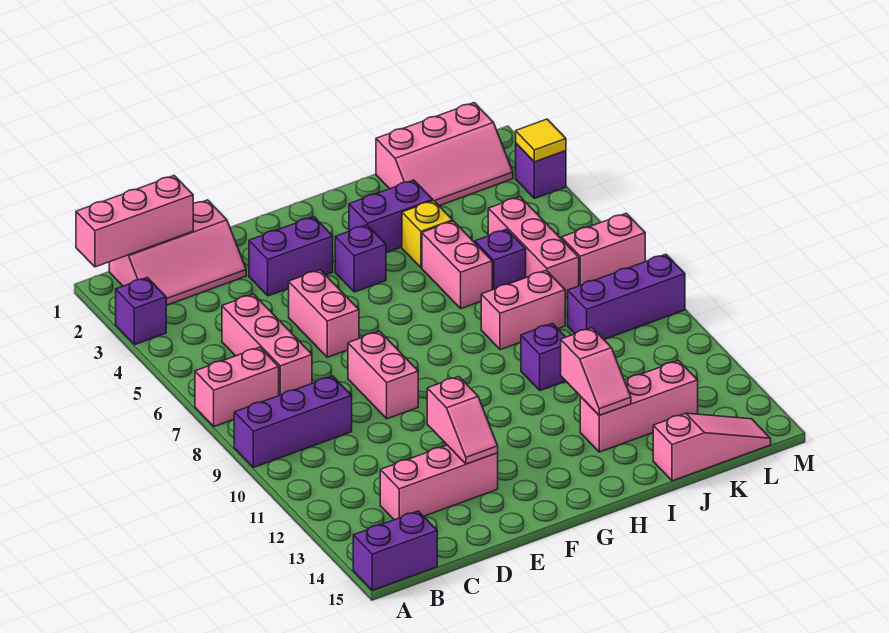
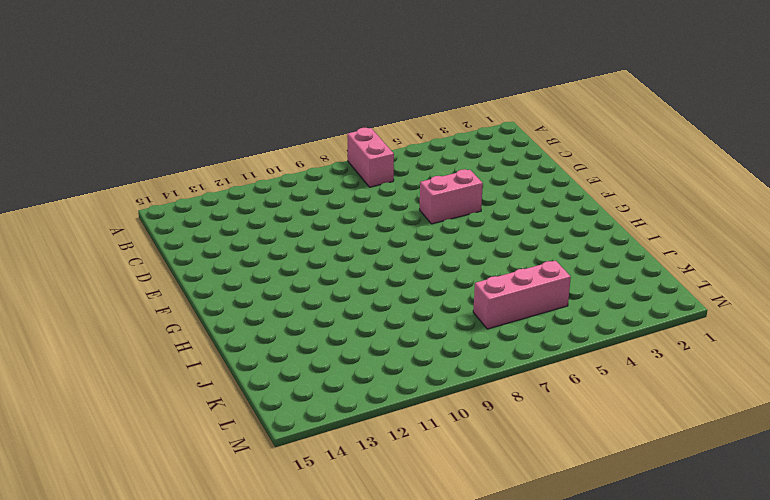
none -> purple 1x1 brick [116,278,166,345]
none -> purple 1x3 brick [234,376,352,468]
none -> purple 1x2 brick [353,511,437,590]

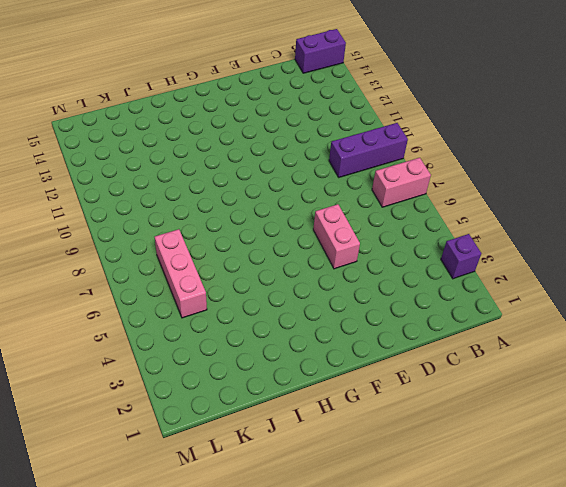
none -> pink 2x3 slope [109,200,246,305]
none -> pink 1x3 brick [222,294,312,395]
none -> pink 1x3 brick [380,445,498,520]

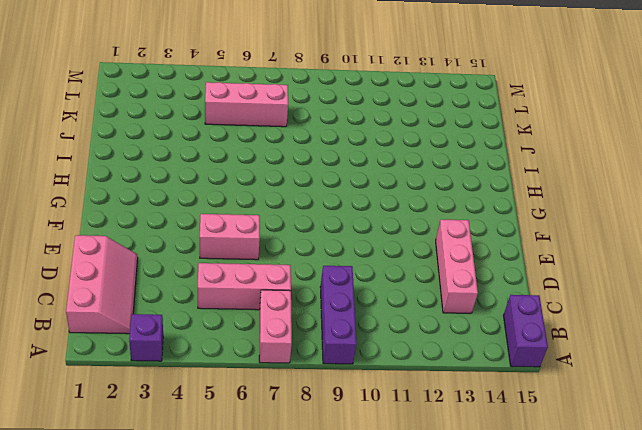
none -> purple 1x2 brick [249,217,333,296]
none -> pink 1x2 brick [348,331,418,419]
none -> purple 1x1 brick [335,225,386,292]

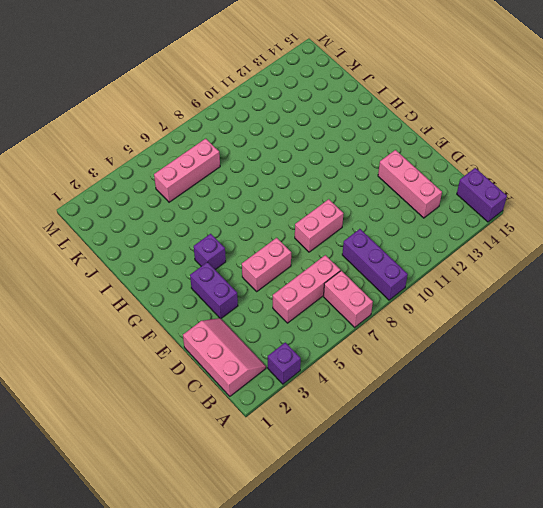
none -> purple 1x2 brick [349,180,433,253]
none -> yellow 1x1 brick [402,201,453,268]
none -> pink 1x2 brick [422,221,492,308]

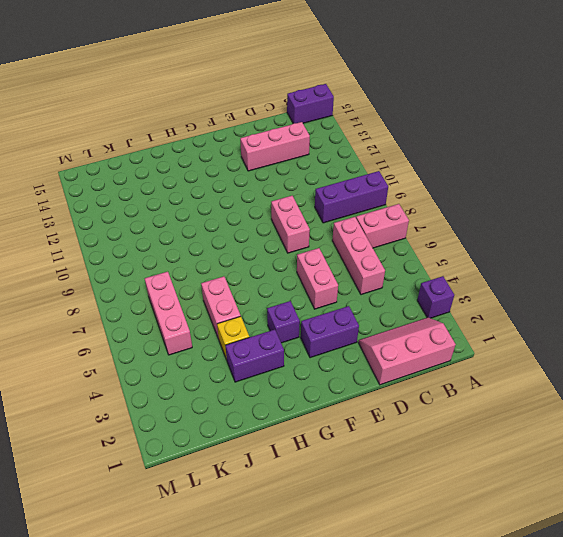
none -> pink 1x2 brick [481,270,565,350]
none -> purple 1x1 brick [521,324,565,391]
none -> pink 1x3 brick [580,361,698,452]

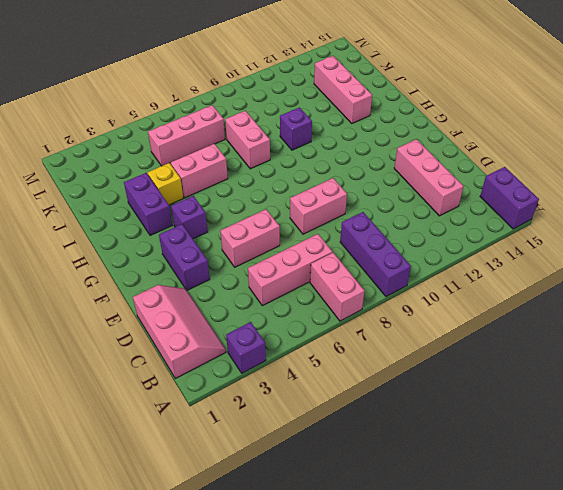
none -> pink 2x3 slope [376,103,513,206]
none -> purple 1x1 brick [475,229,526,290]
none -> pink 1x3 slope [653,413,771,481]

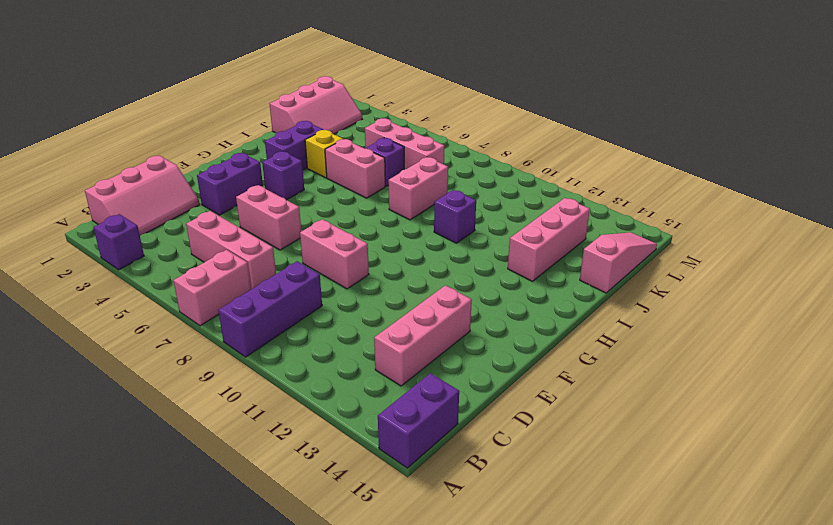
none -> purple 1x3 brick [567,254,685,339]
none -> pink 1x2 brick [561,213,645,286]
none -> purple 1x1 brick [516,143,566,199]

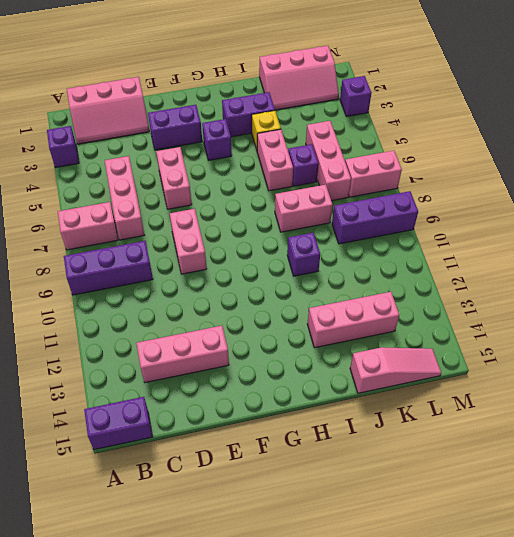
none -> pink 1x3 brick [76,176,193,267]
none -> pink 1x2 slope [427,377,498,464]
none -> pink 1x2 slope [561,328,631,415]

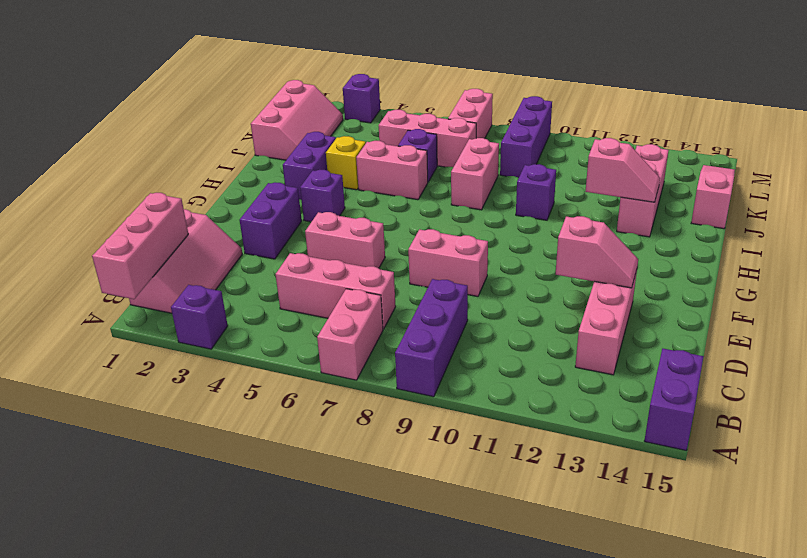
none -> yellow 1x1 tile [516,119,566,162]

